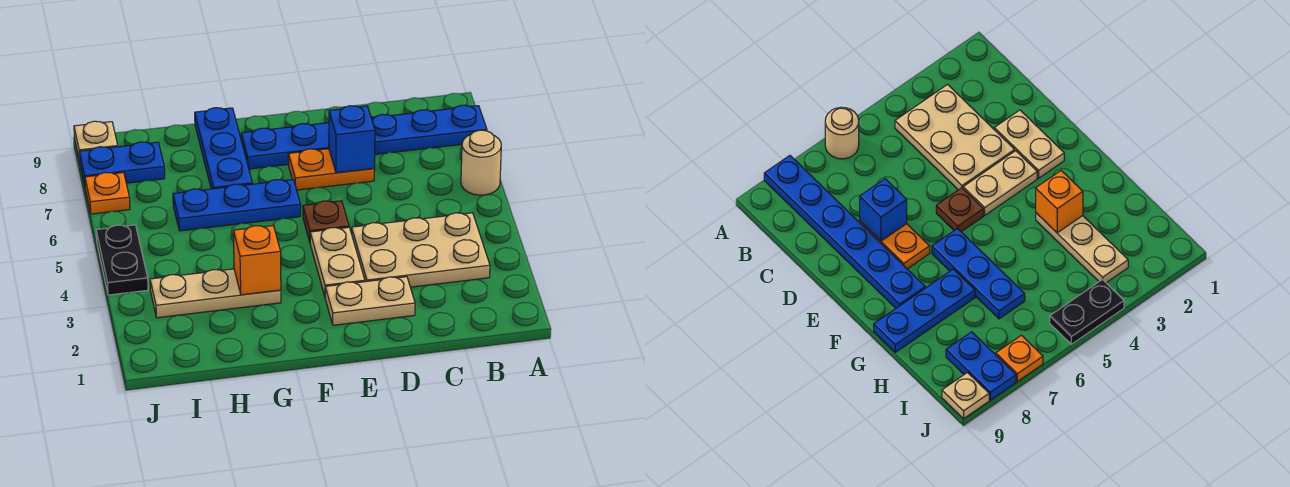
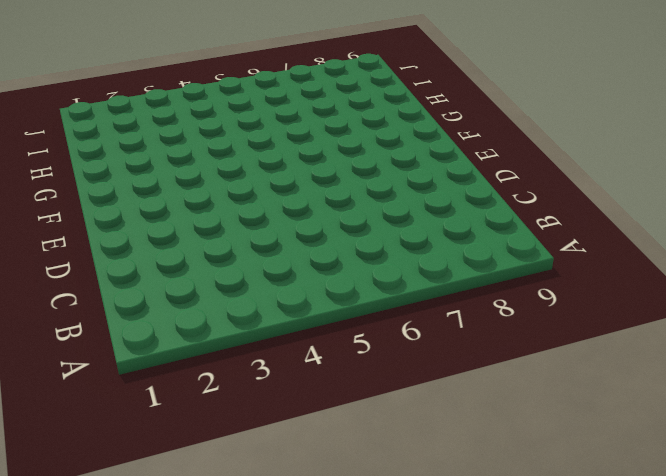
none -> tan 1x1 round brick [461,130,501,195]
none -> blue 1x6 plate [241,105,487,169]
none -> tan 2x3 plate [352,213,490,287]

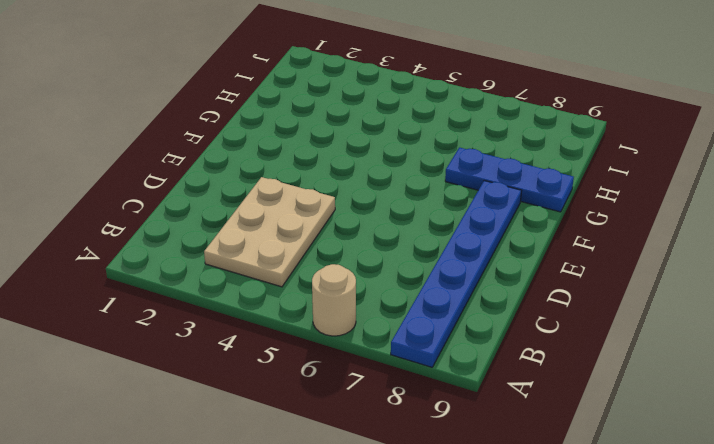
none -> tan 1x2 plate [325,277,415,325]
none -> orange 1x2 plate [288,149,375,190]
none -> tan 1x2 plate [310,227,365,296]

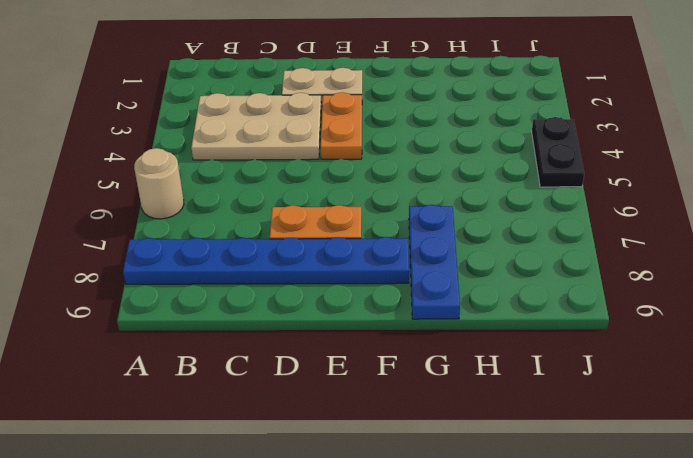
orange 1x2 plate [321,92,362,159] -> tan 1x2 plate [310,227,365,296]
none -> brown 1x1 plate [303,201,349,242]
none -> blue 1x3 plate [173,180,301,231]
none -> tan 1x3 plate [150,269,281,318]

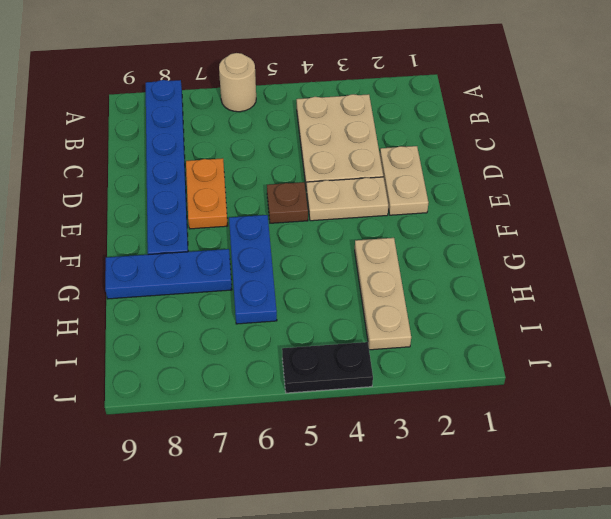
none -> blue 1x2 plate [79,142,165,185]
none -> orange 1x1 plate [85,172,130,214]
none -> tan 1x1 plate [74,121,118,161]

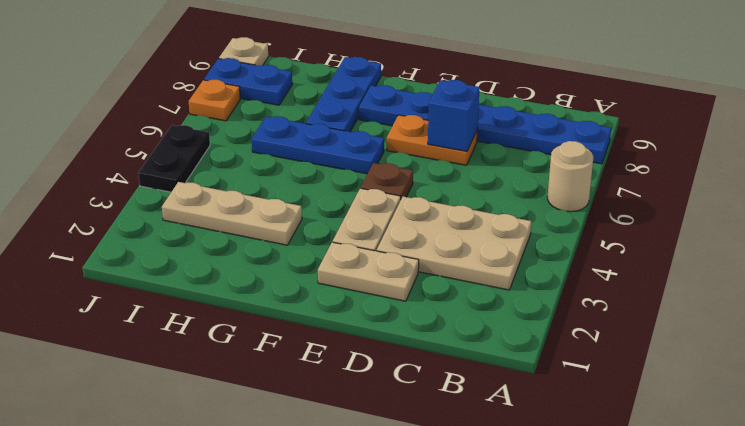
none -> orange 1x1 brick [233,226,281,295]

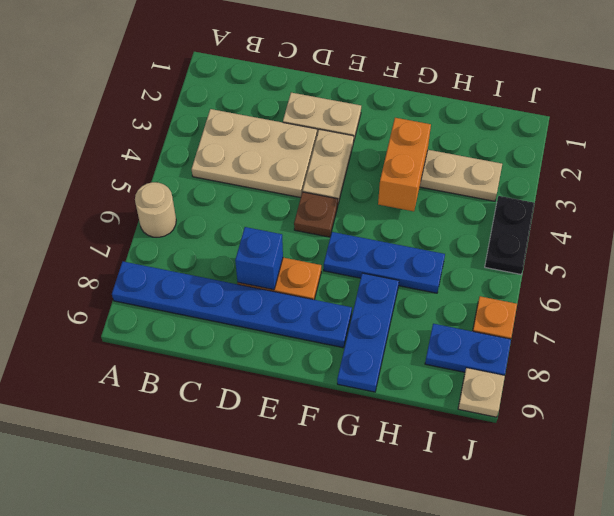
orange 1x2 brick [378,118,431,211] -> orange 1x1 brick [233,226,281,295]

